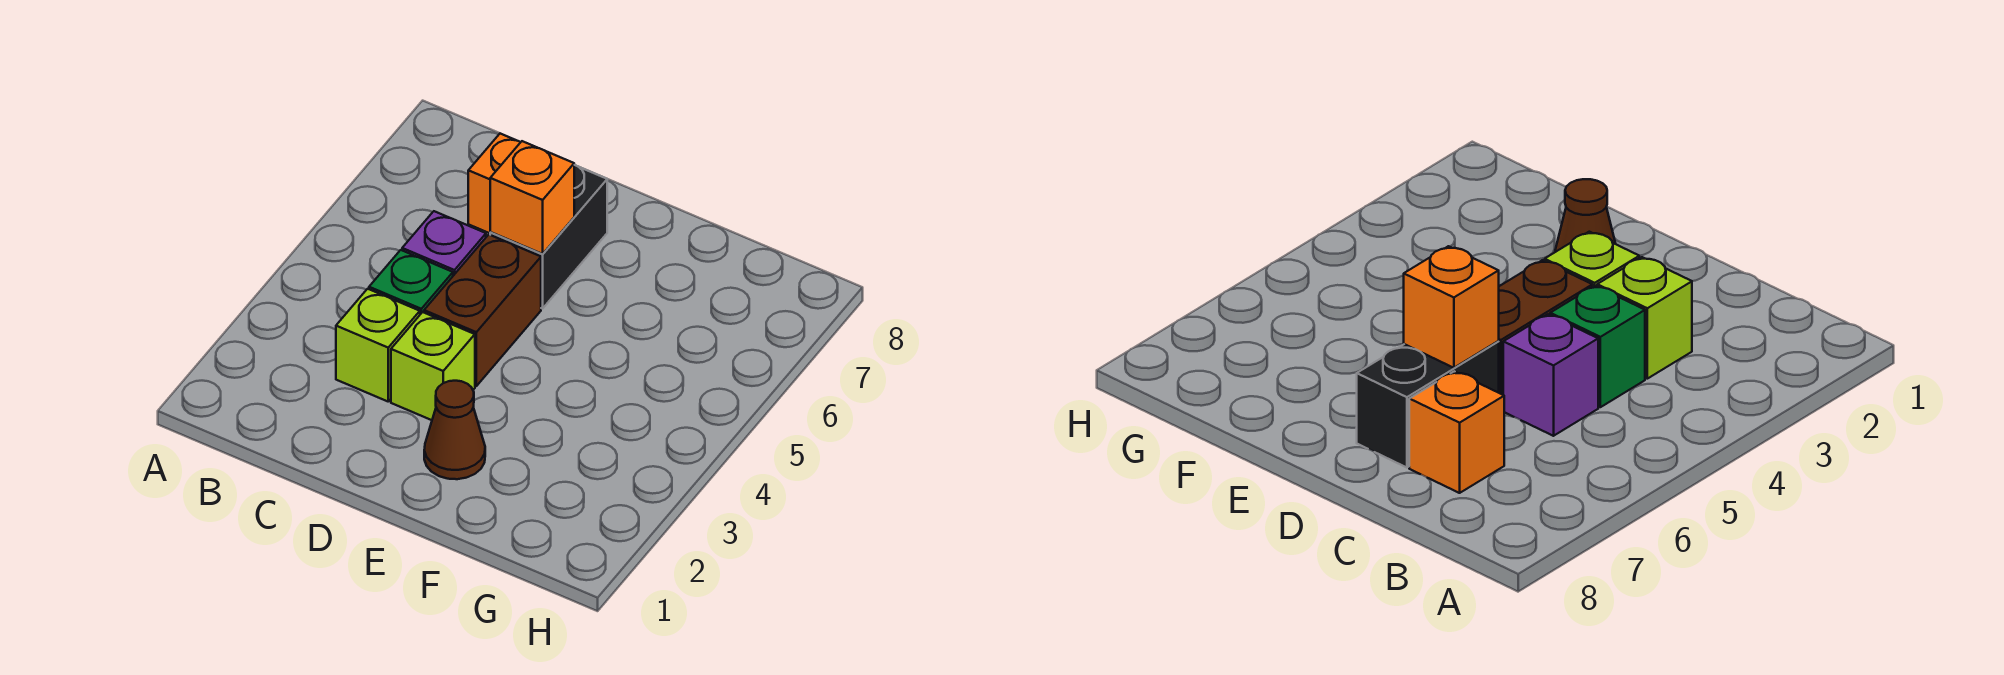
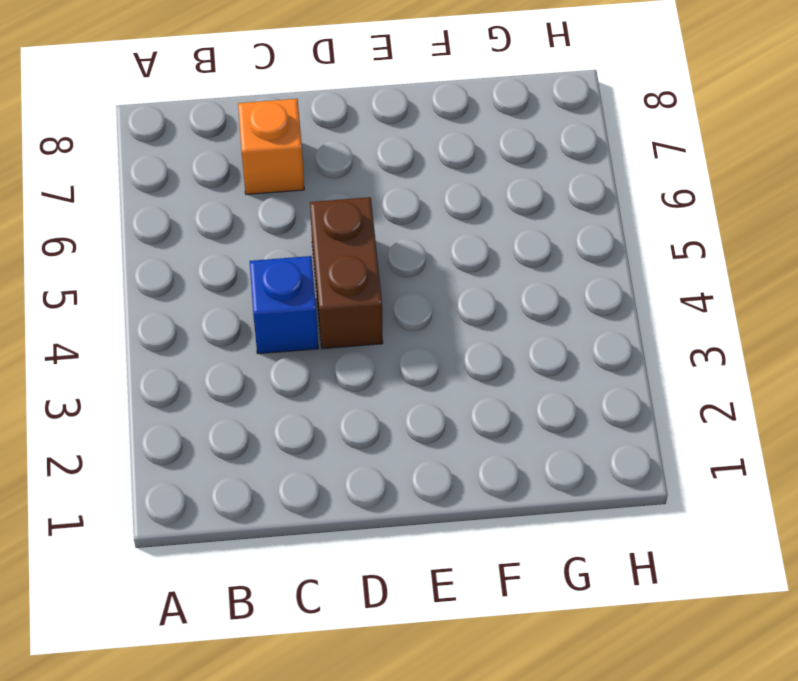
blue 1x1 brick [250,256,318,354] -> green 1x1 brick [369,250,453,314]
none -> lime 1x1 brick [336,289,420,401]
none -> purple 1x1 brick [402,211,486,276]

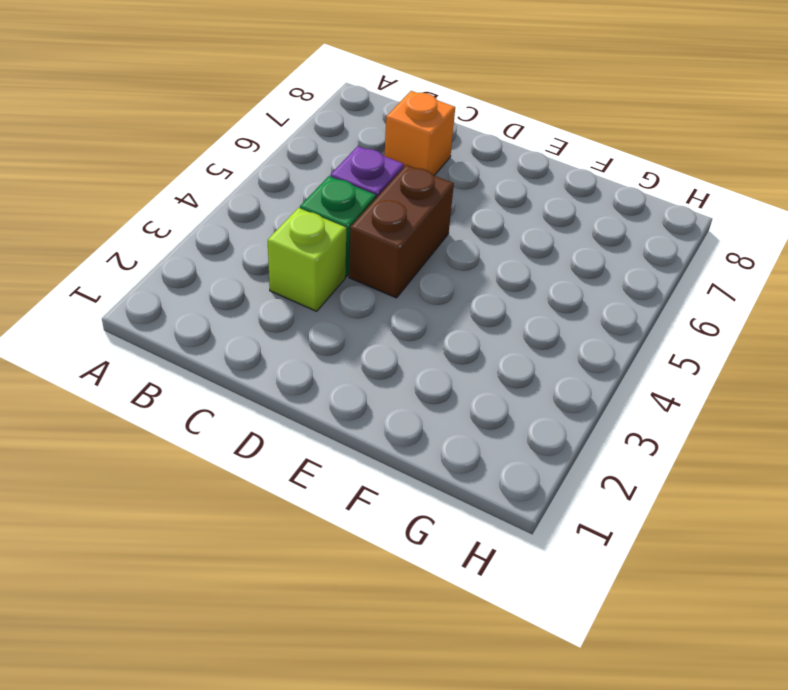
none -> lime 1x1 brick [391,312,475,420]
none -> black 1x2 brick [490,165,607,309]

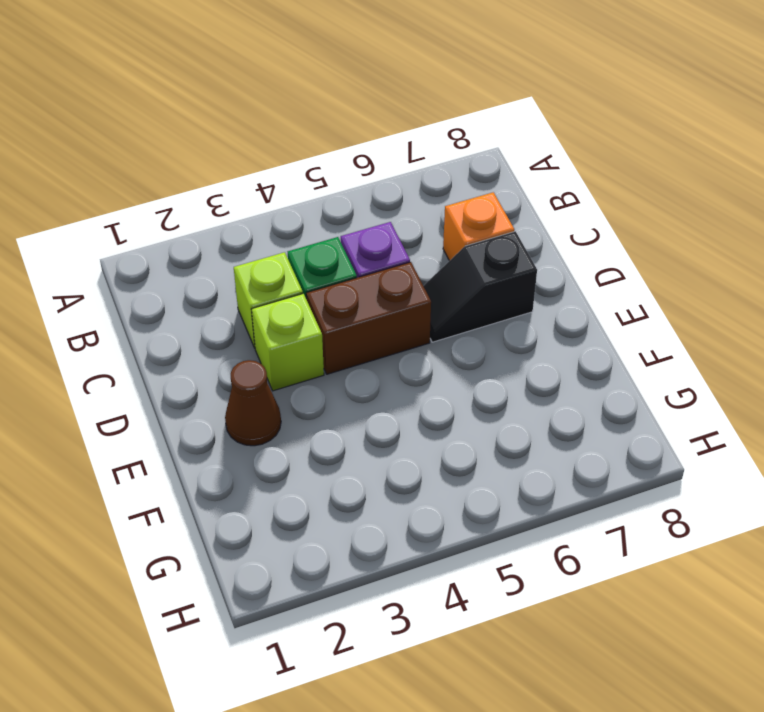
black 1x2 slope [424,231,537,342] -> black 1x2 brick [490,165,607,309]
none -> orange 1x1 brick [490,141,574,254]

